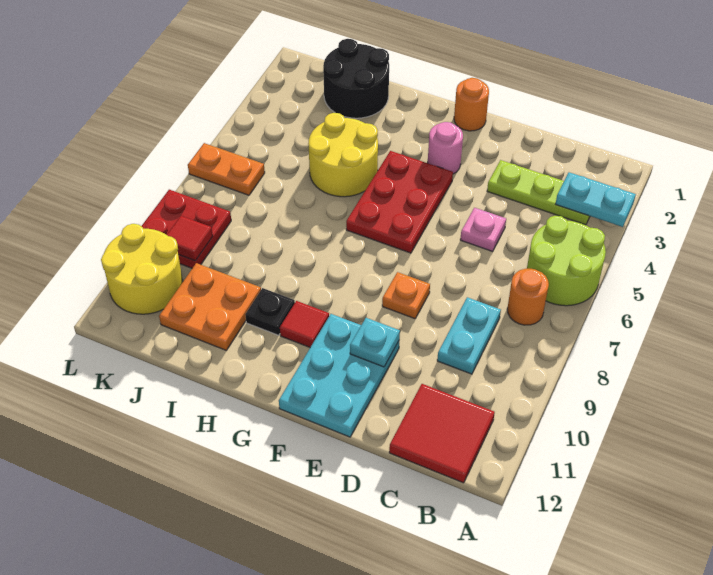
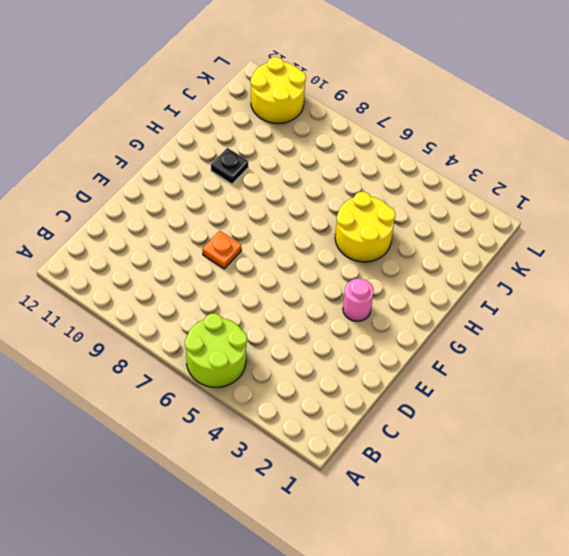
none -> lime 1x3 plate [487,160,590,225]
none -> orange 1x1 round brick [507,269,549,325]
none -> red 2x2 tile [389,384,495,483]

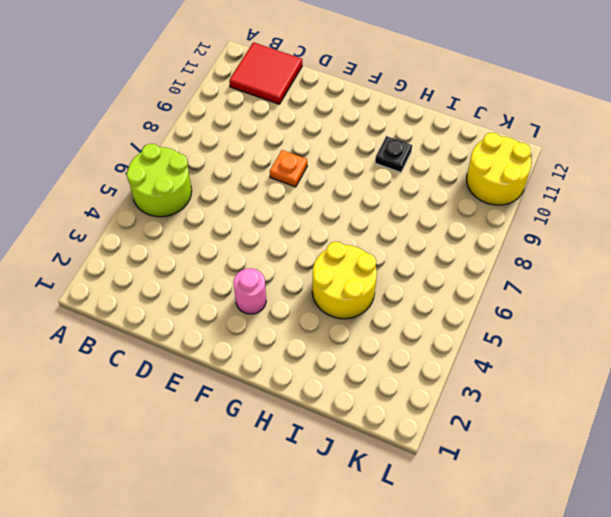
none -> lime 1x3 plate [487,160,590,225]
none -> orange 1x1 round brick [507,269,549,325]
none -> cyan 1x2 plate [437,297,501,374]

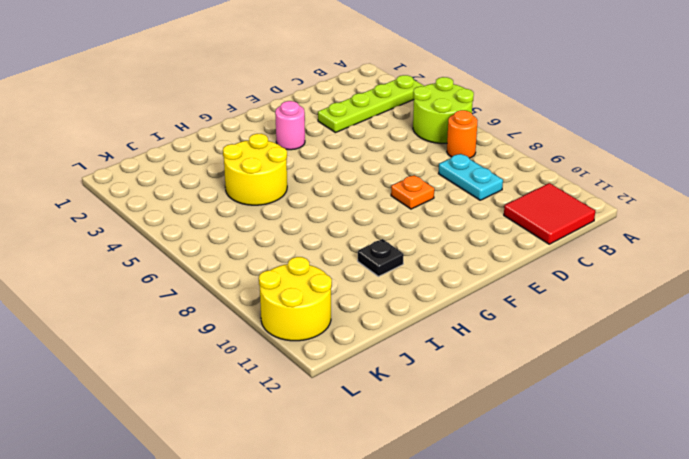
lime 1x4 plate [318,75,424,133] -> lime 1x3 plate [487,160,590,225]
none -> pink 1x1 plate [460,208,506,251]
none -> cyan 2x3 plate [279,314,399,437]
none -> orange 1x1 round brick [454,78,489,131]

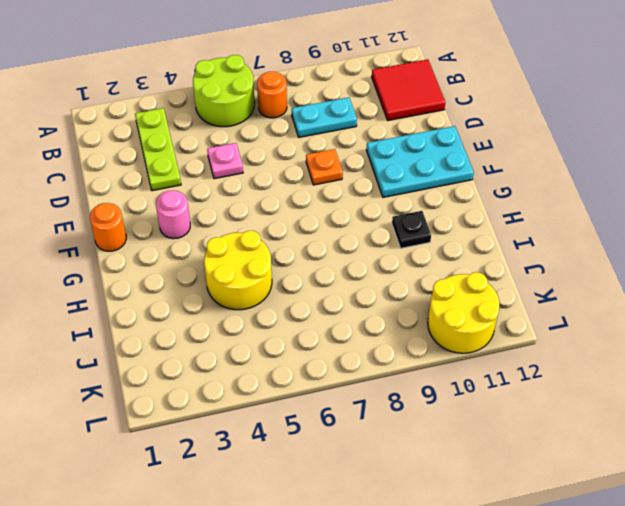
none -> red 2x3 plate [346,151,453,253]
none -> red 1x1 tile [280,301,329,347]
none -> black 2x2 round brick [323,39,389,118]

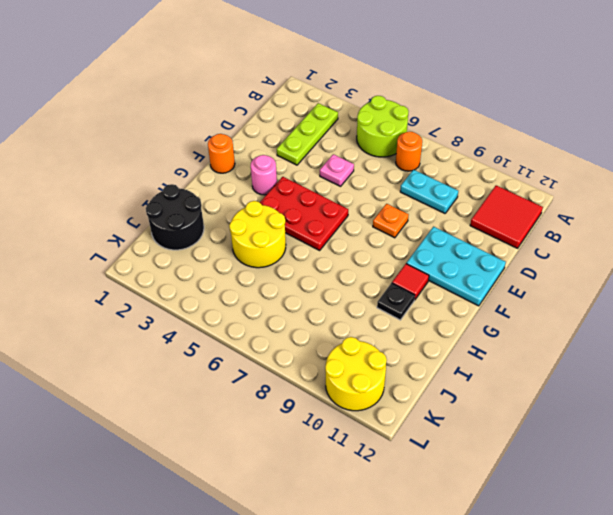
none -> orange 2x2 plate [159,263,261,350]
none -> orange 1x2 plate [188,143,265,195]
none -> red 2x2 plate [142,190,231,268]

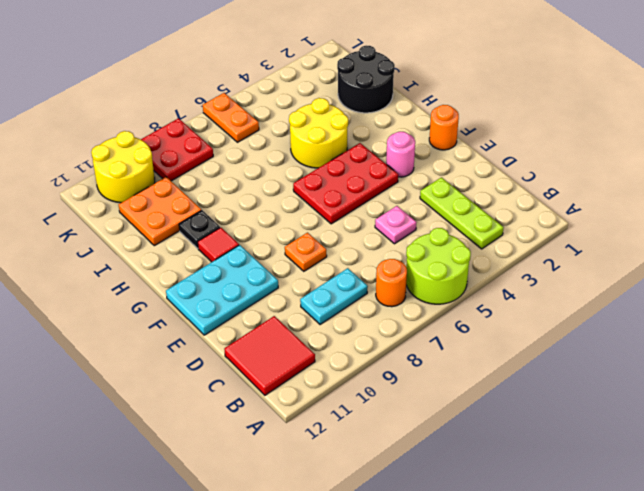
none -> cyan 1x2 plate [555,172,636,227]
none -> cyan 1x1 plate [350,318,400,367]
none -> red 1x1 tile [167,216,213,261]

